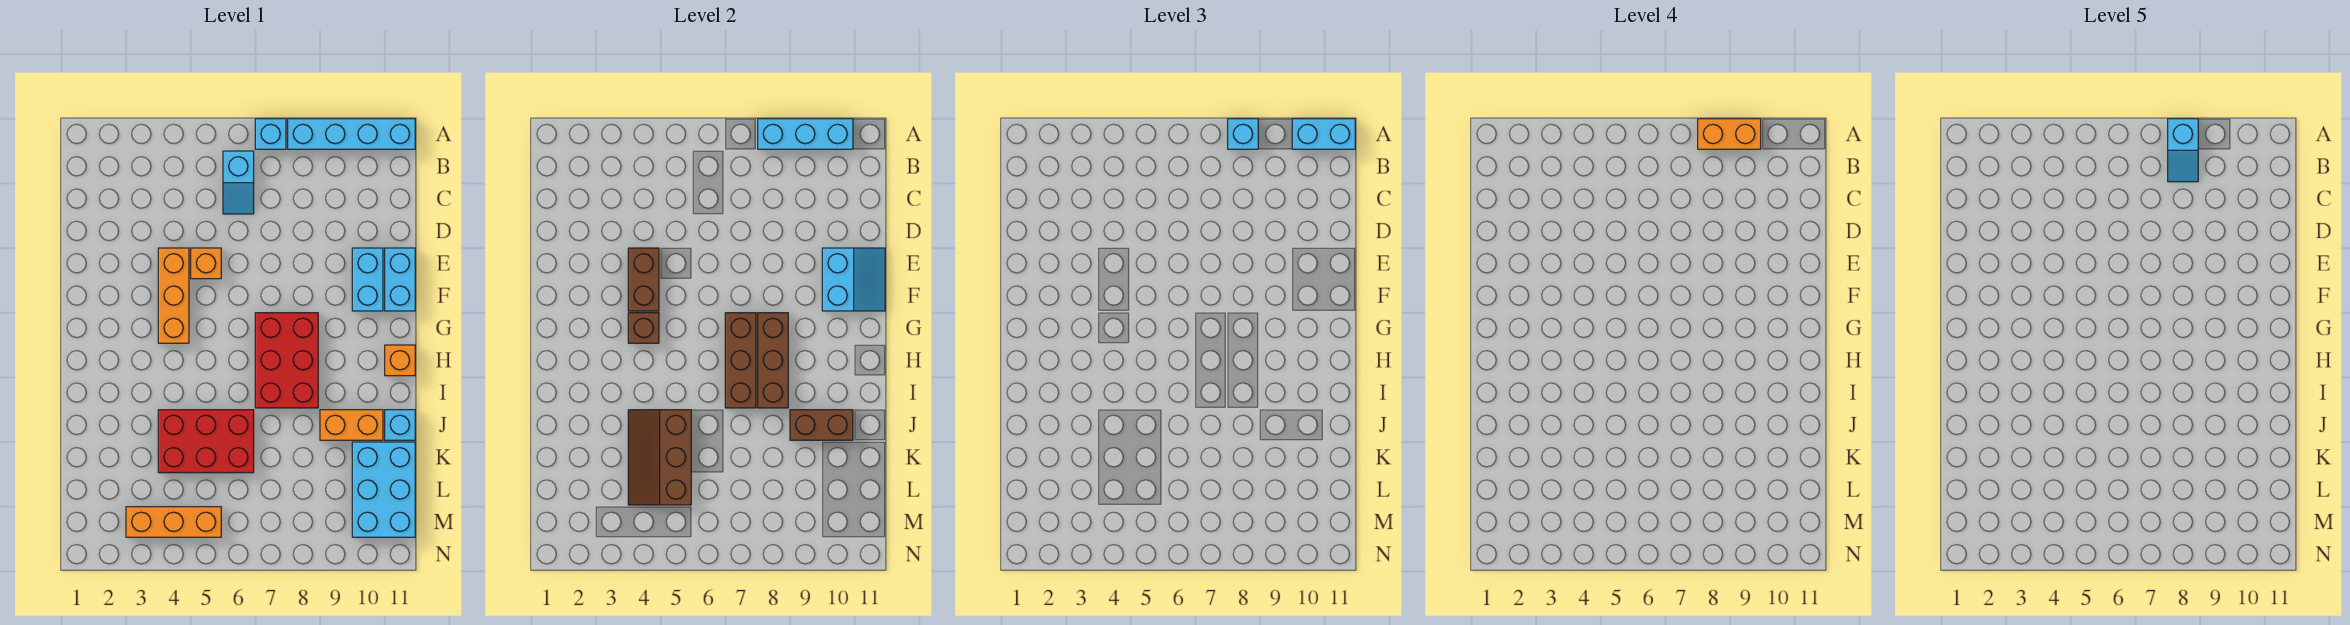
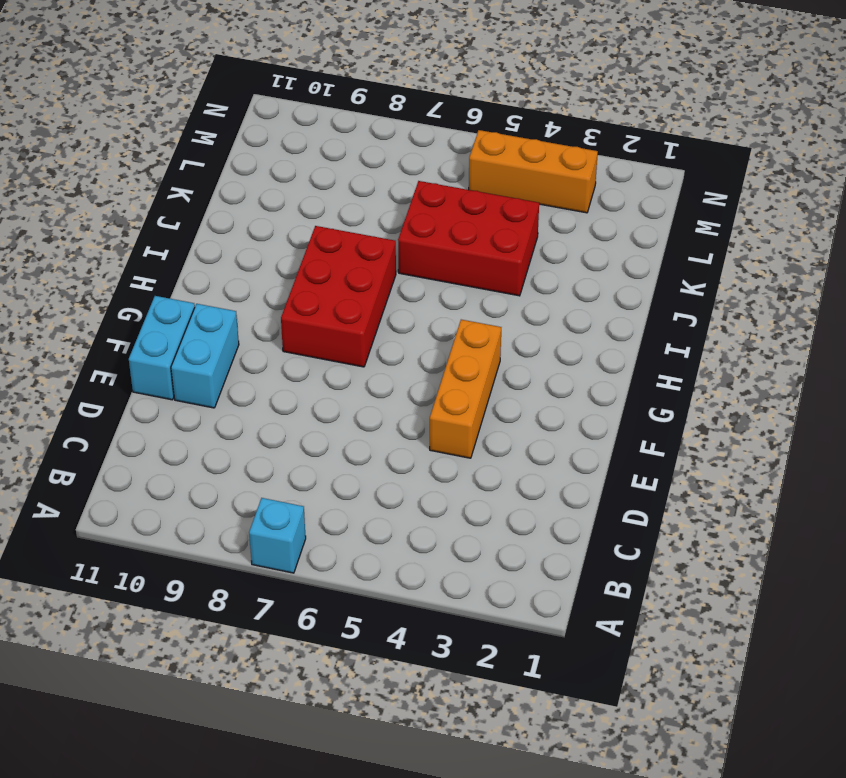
none -> cyan 1x4 brick [288,119,415,149]
none -> cyan 1x2 slope [223,151,254,214]
none -> orange 1x1 brick [191,248,221,279]

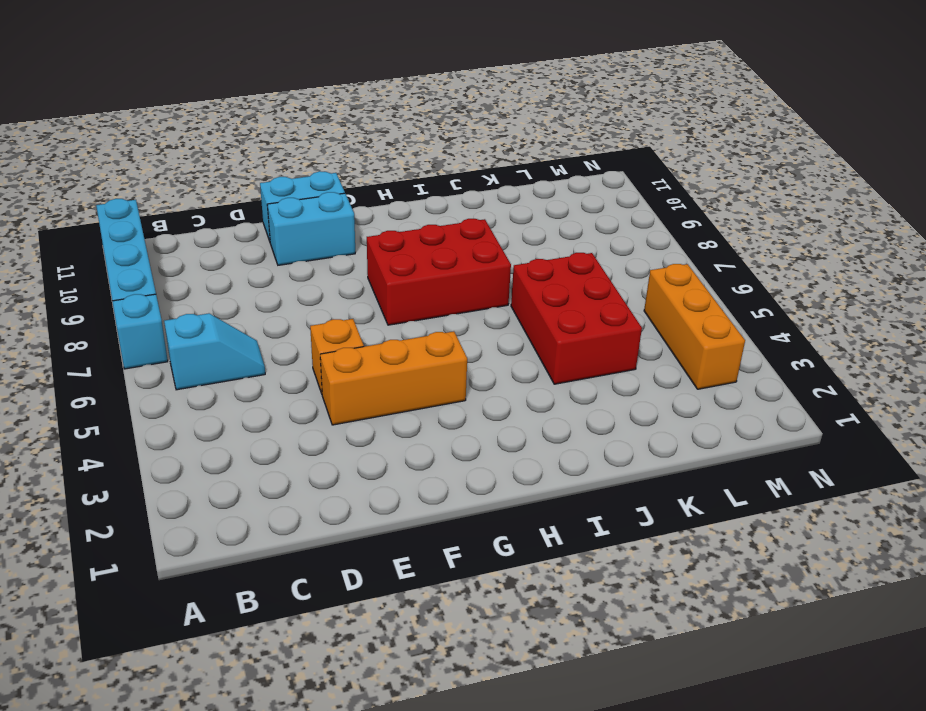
none -> orange 1x1 brick [385,345,415,376]
none -> orange 1x2 brick [320,410,383,440]
none -> cyan 1x1 brick [385,410,415,440]

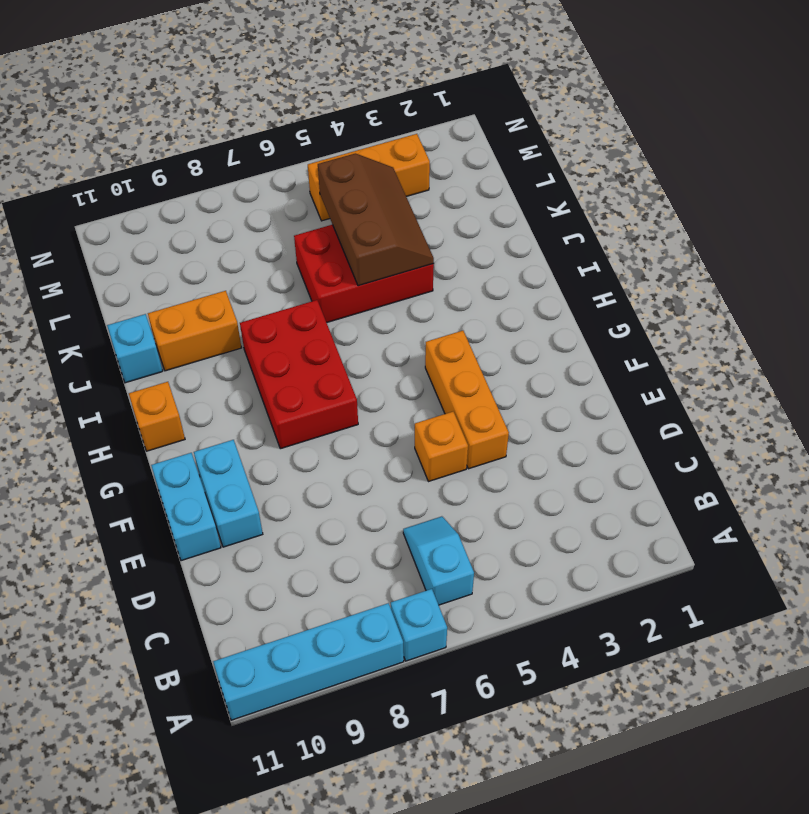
none -> cyan 2x3 brick [352,442,415,537]
none -> cyan 1x3 brick [758,119,853,149]
none -> brown 1x2 brick [628,248,659,311]

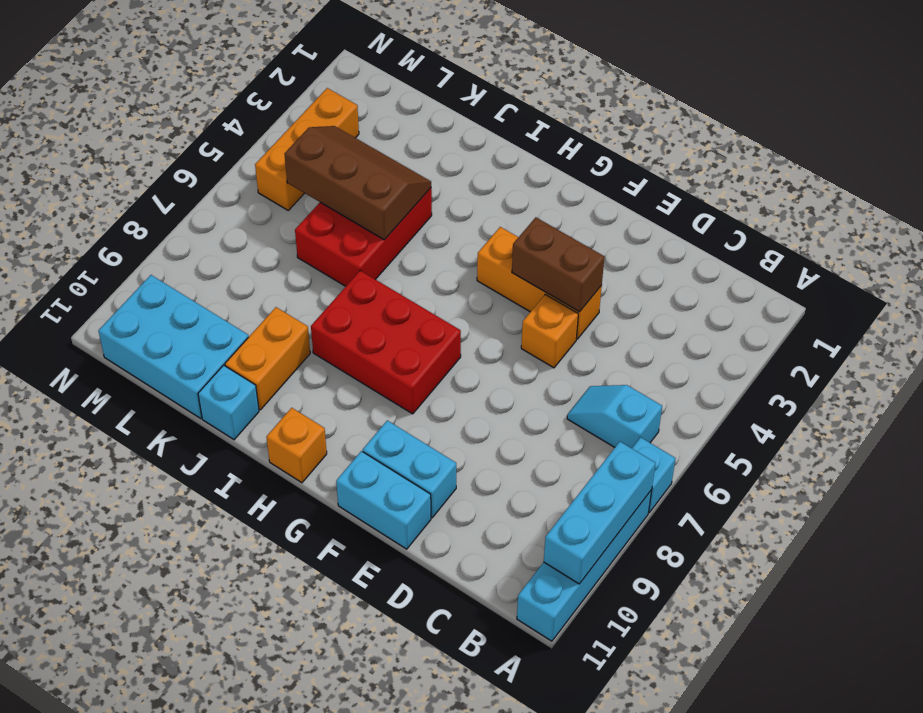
none -> cyan 2x2 slope [822,248,885,311]
none -> brown 1x1 brick [628,313,659,343]
none -> brown 1x3 brick [725,313,756,408]

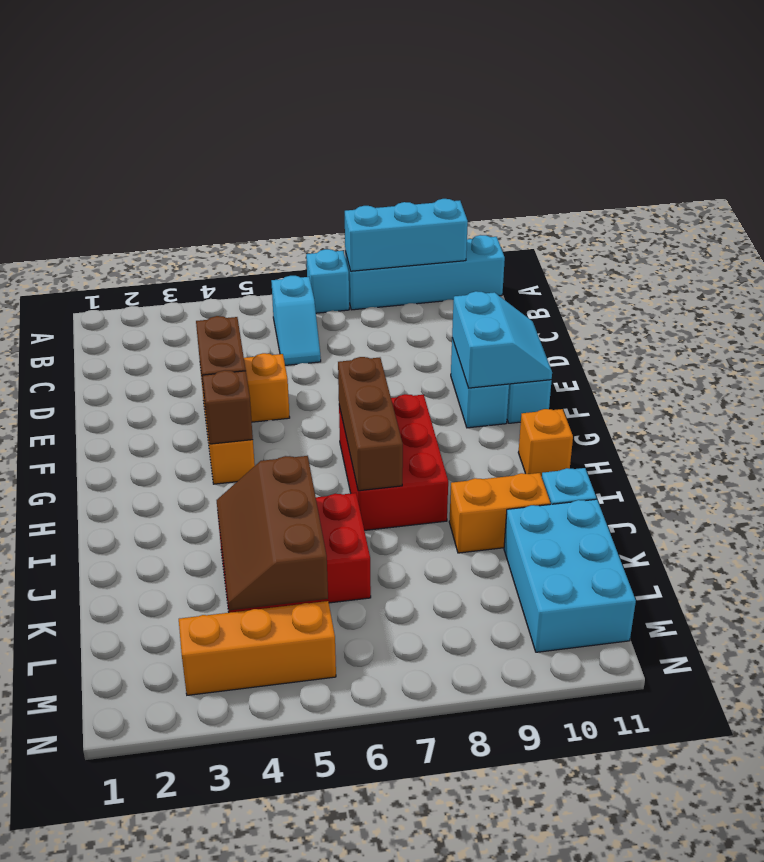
none -> brown 1x3 brick [758,313,788,408]
none -> brown 1x2 brick [790,410,853,440]
none -> cyan 1x1 brick [1228,119,1258,149]

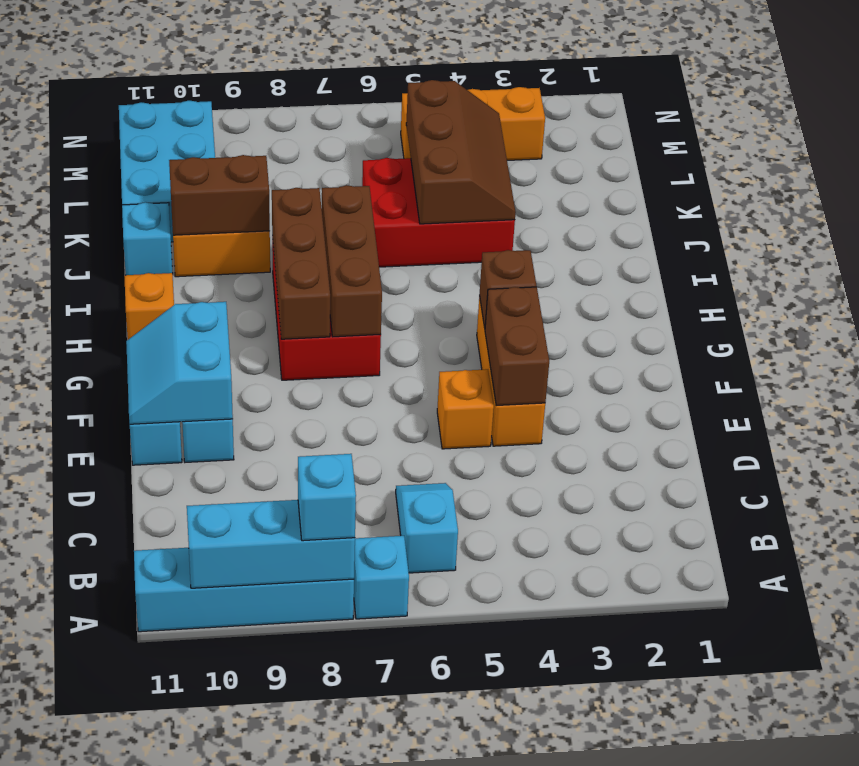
none -> cyan 1x2 brick [1292,119,1355,149]
none -> orange 1x2 brick [1698,119,1761,149]
none -> cyan 1x2 slope [2168,119,2198,182]

